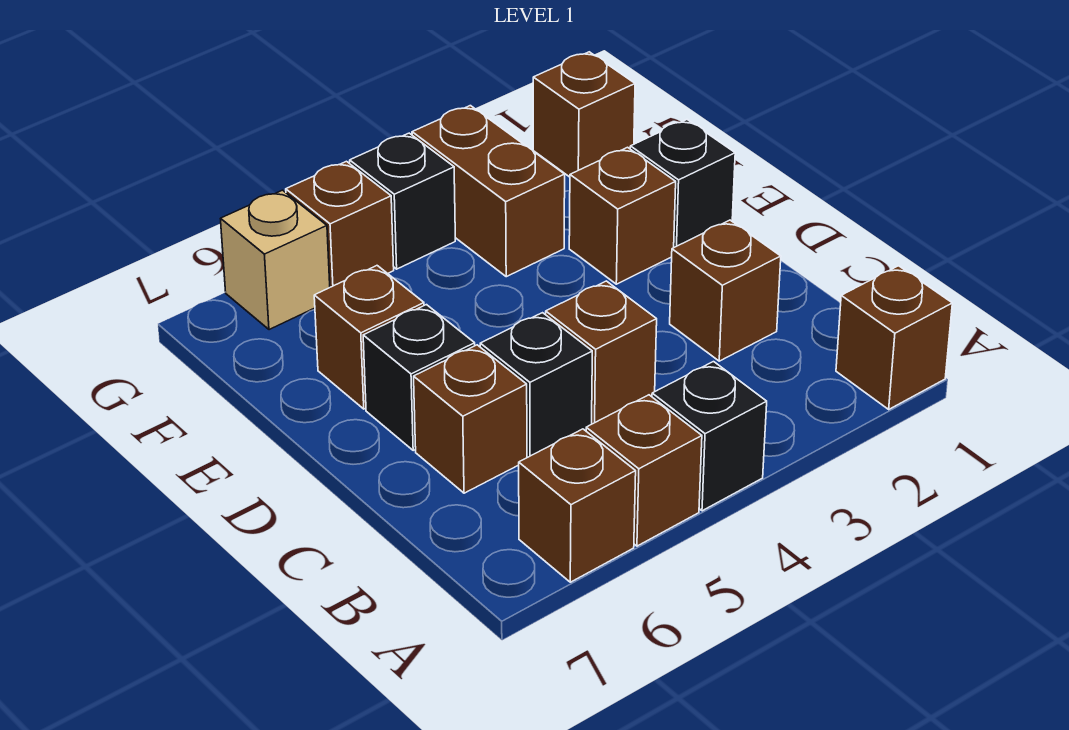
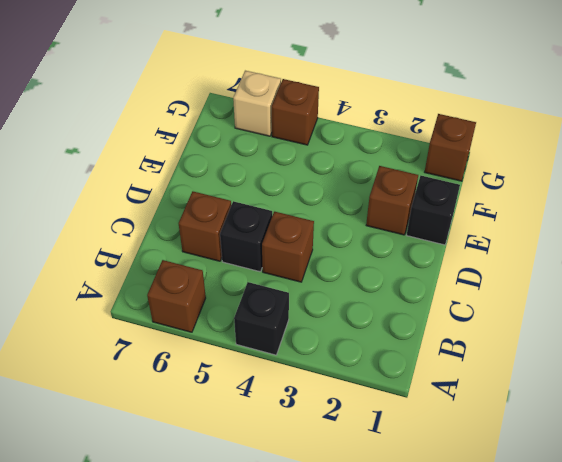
none -> brown 1x1 brick [836,266,952,409]
none -> brown 1x1 brick [586,395,702,546]
none -> brown 1x1 brick [670,220,781,361]

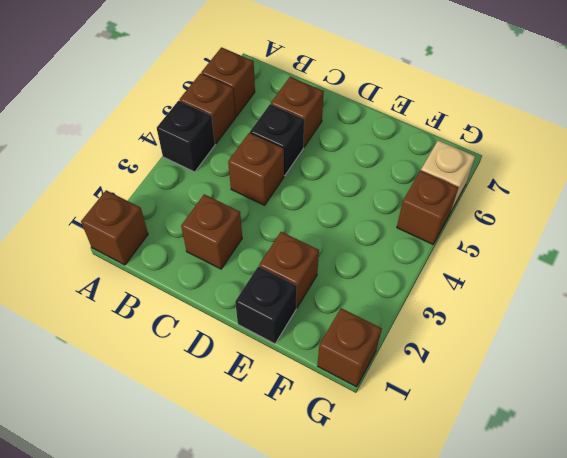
none -> black 1x1 brick [363,305,475,450]
none -> brown 1x1 brick [314,266,424,409]
none -> brown 1x2 brick [412,106,565,277]

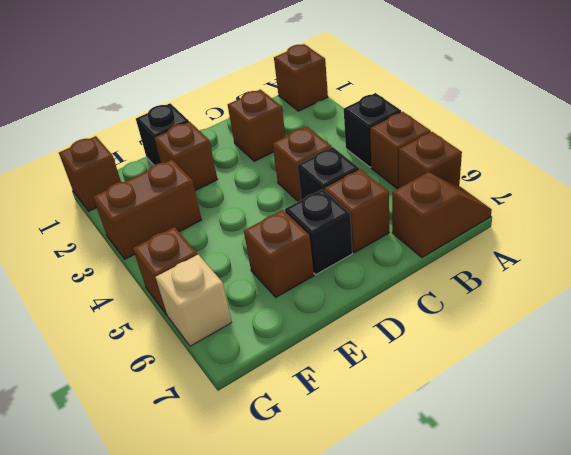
brown 1x2 slope [392,172,492,258] -> none
none -> black 1x1 brick [350,133,455,269]

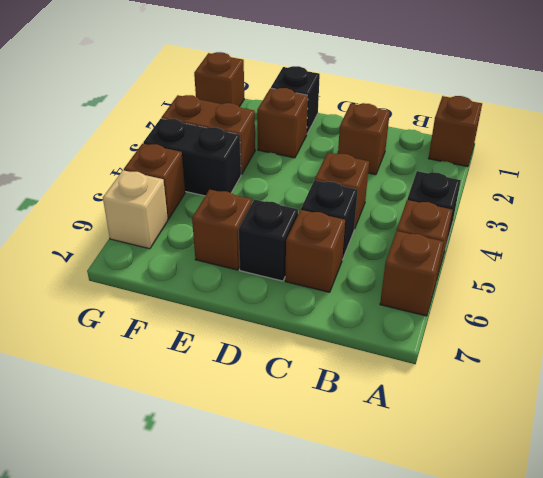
black 1x2 brick [143,119,241,196] -> black 1x1 brick [350,133,455,269]

